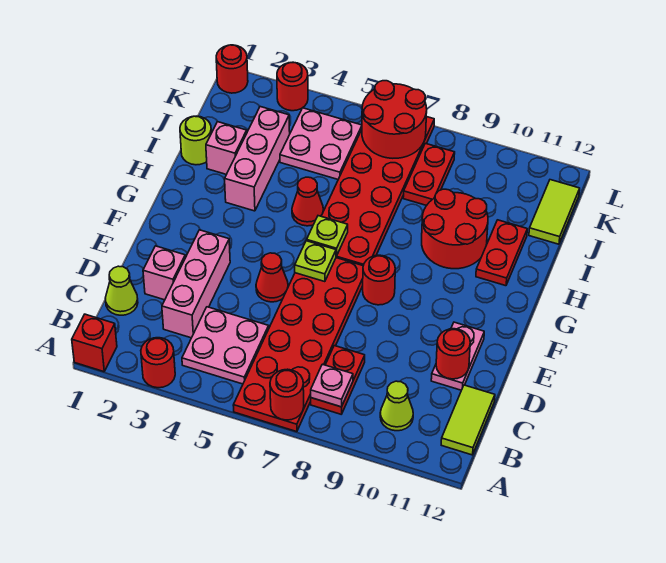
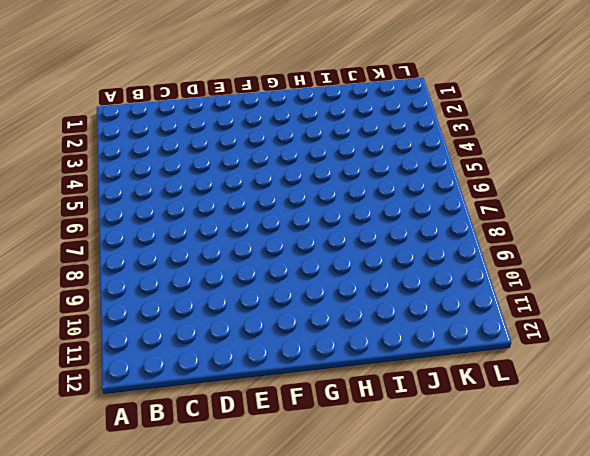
none -> red 1x1 brick [72,314,117,372]
none -> red 1x1 round brick [141,338,175,388]
none -> red 2x6 plate [233,258,363,432]
none -> pink 2x2 plate [182,307,269,384]

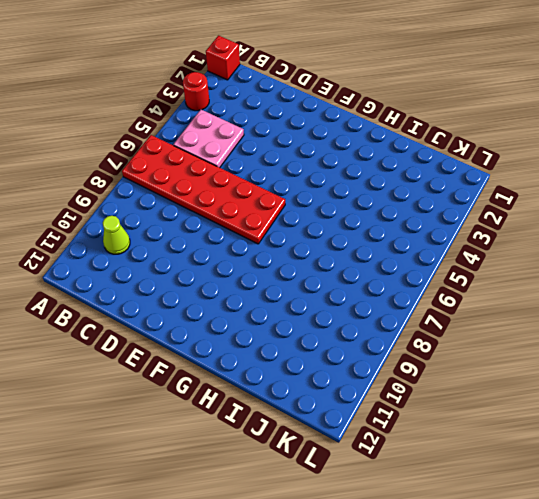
none -> red 1x2 plate [311,346,365,414]
none -> lime 1x2 tile [441,385,495,455]
none -> lime 1x1 cone [105,266,138,315]
none -> pink 1x3 brick [162,230,230,338]

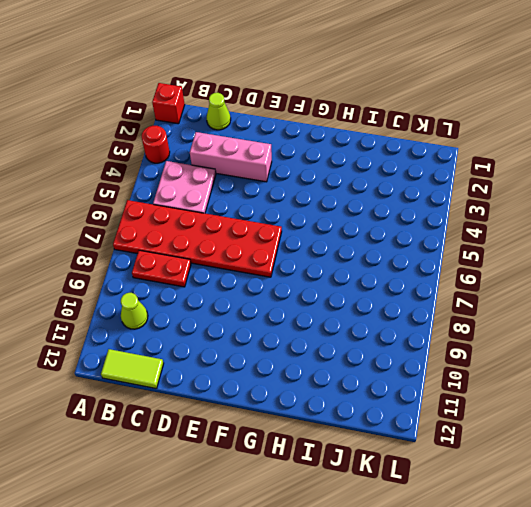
none -> pink 1x1 brick [143,246,185,300]
none -> pink 1x2 plate [431,322,484,390]
none -> red 1x1 cone [256,253,288,302]
none -> red 1x1 round brick [363,255,395,305]

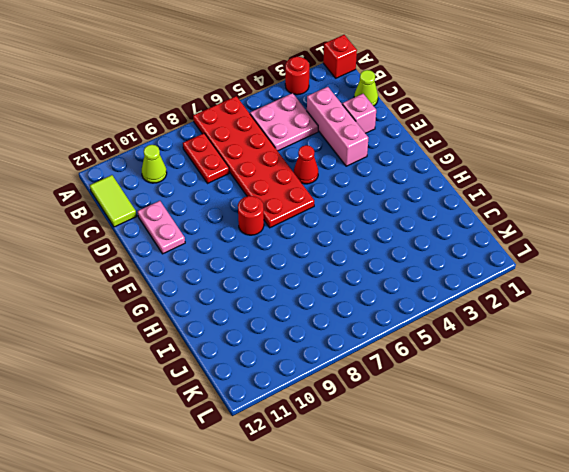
none -> red 2x6 plate [321,117,434,266]
none -> pink 1x3 brick [225,107,290,211]
none -> red 1x1 cone [292,177,323,226]
none -> red 2x2 round brick [422,189,488,269]

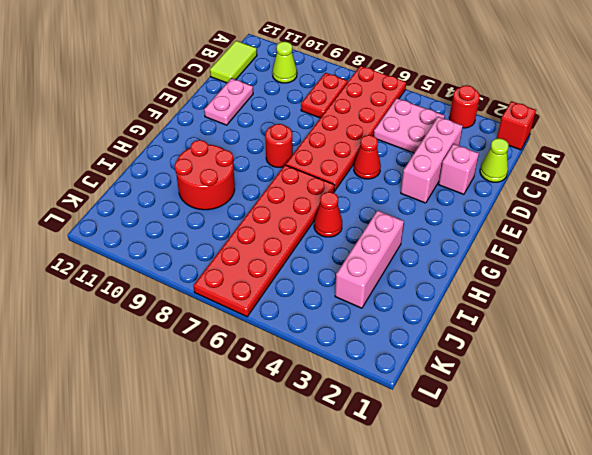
none -> red 1x2 plate [476,220,527,286]
none -> lime 1x1 round brick [180,116,211,165]
none -> pink 1x1 brick [206,122,247,174]
none -> pink 2x2 plate [280,108,362,179]

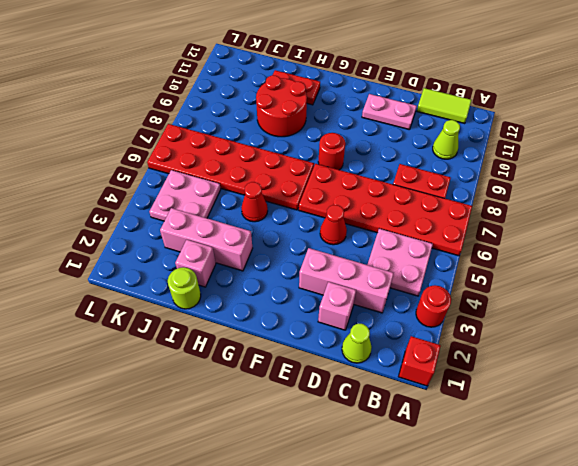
none -> red 1x2 plate [403,143,455,206]
none -> lime 1x2 tile [529,180,580,244]
none -> red 1x1 round brick [216,45,248,93]
none -> red 1x1 round brick [277,62,308,111]

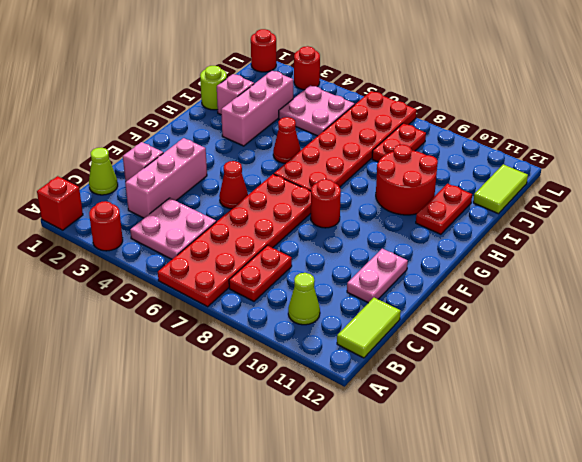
none -> red 1x1 round brick [270,369,304,420]
none -> pink 1x1 plate [311,364,353,407]
none -> red 1x1 round brick [436,329,470,379]
none -> lime 1x1 plate [295,241,336,282]

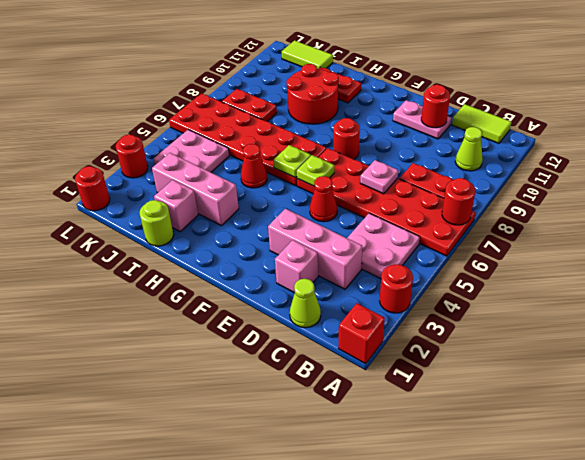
pink 1x1 plate [360,160,398,194] -> pink 1x1 plate moved to [311,364,353,407]
none -> red 2x2 round brick [362,81,427,158]

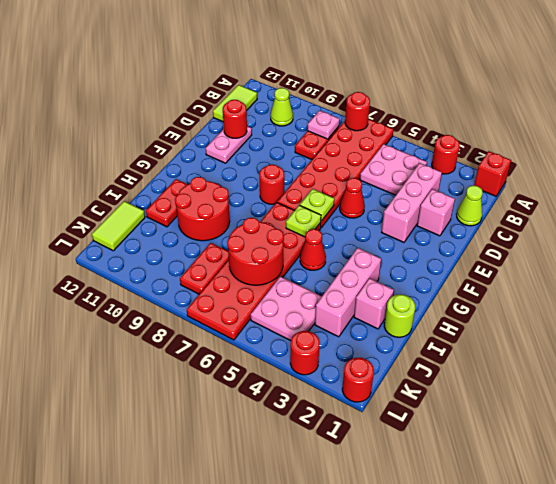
red 2x2 round brick [227,218,284,285] -> red 2x2 round brick moved to [362,81,427,158]

